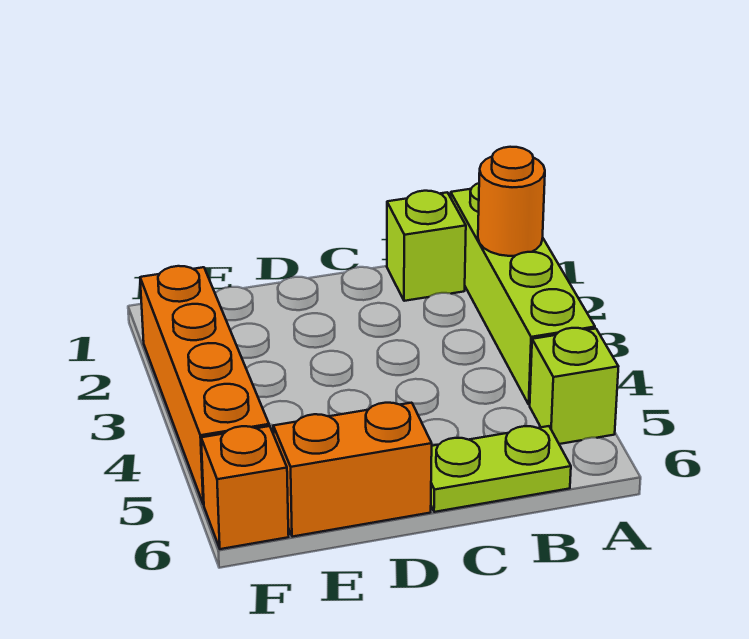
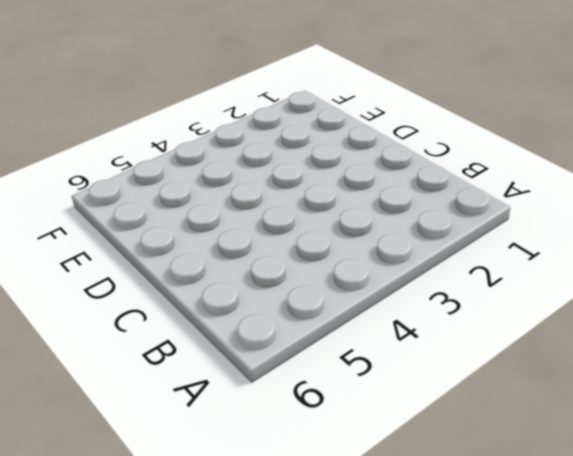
none -> lime 1x4 brick [451,183,595,405]
none -> lime 1x1 brick [530,328,618,444]

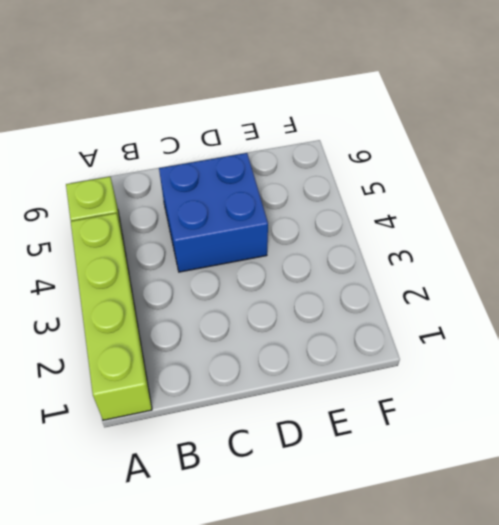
blue 2x2 brick [159,153,268,272] -> none
none -> lime 1x1 brick [387,191,466,301]
none -> lime 1x2 plate [431,426,571,512]

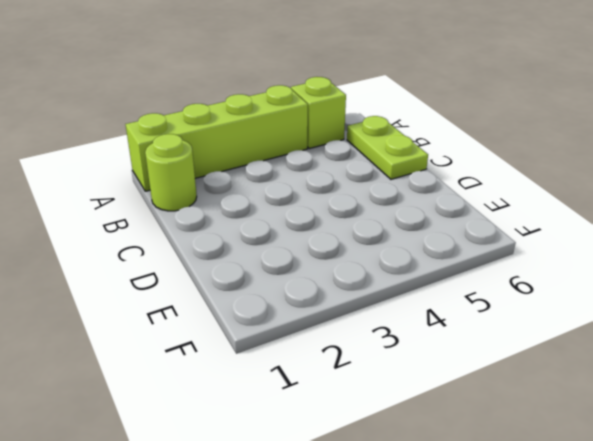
lime 1x1 round brick [145,134,197,211] -> lime 1x1 brick [387,191,466,301]
none -> orange 1x2 brick [273,403,432,537]
none -> orange 1x4 brick [140,266,269,505]

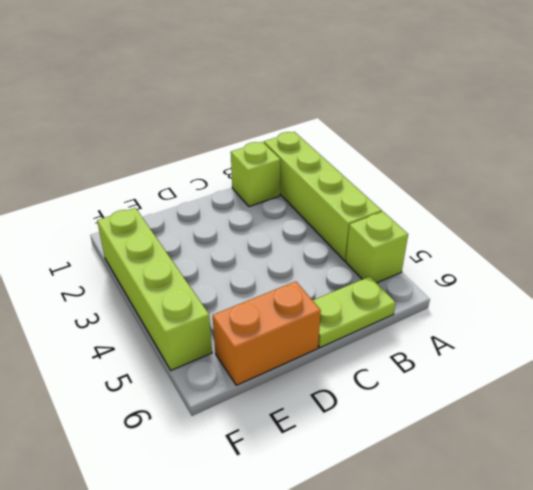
lime 1x4 brick [97,208,212,370] -> orange 1x4 brick [140,266,269,505]
none -> orange 1x1 brick [201,426,289,549]
none -> orange 1x1 round brick [478,147,545,256]

